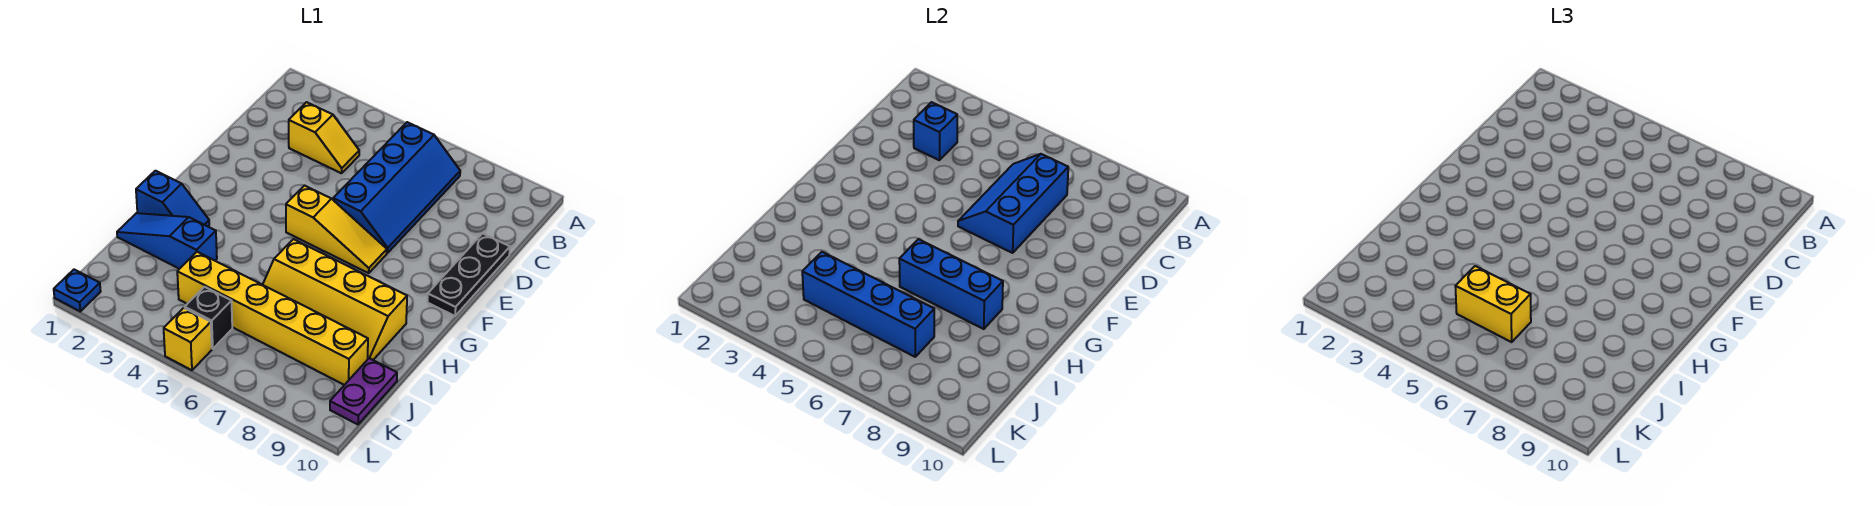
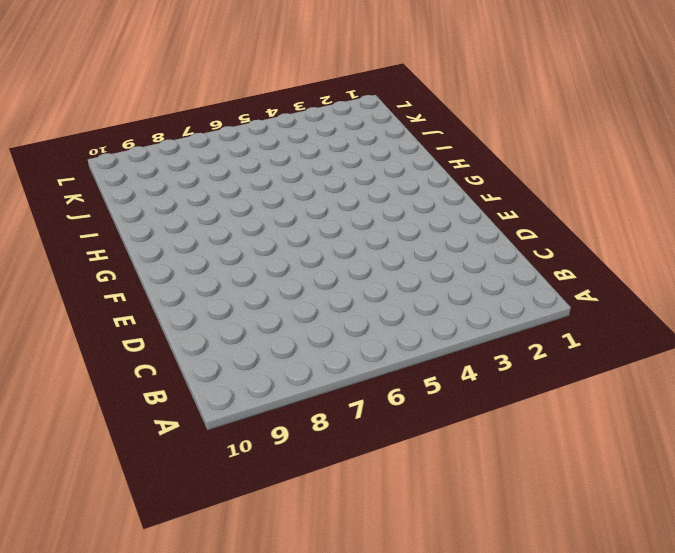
none -> blue 2x4 slope [333,122,460,253]
none -> yellow 1x2 slope [289,102,359,173]
none -> black 1x3 plate [428,233,510,316]

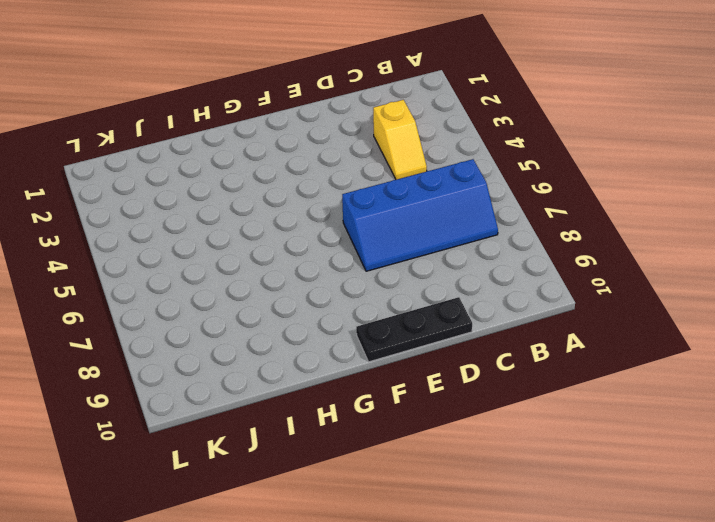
none -> yellow 1x3 slope [286,186,387,273]
none -> blue 1x2 slope [136,171,209,226]
none -> yellow 2x4 slope [263,239,407,360]

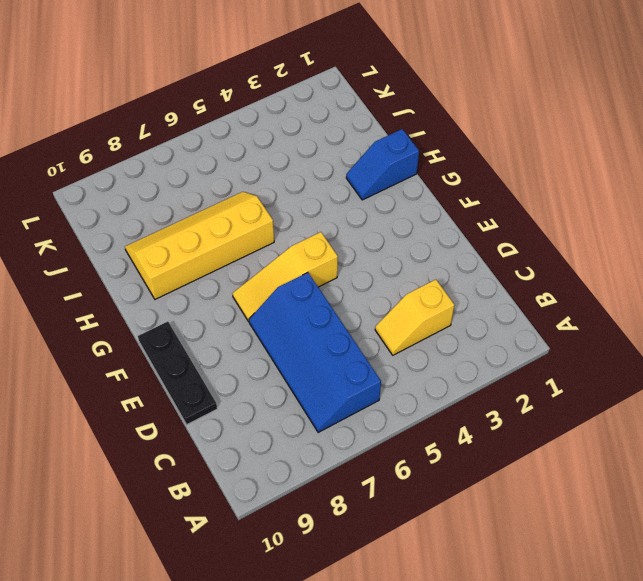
none -> blue 1x3 slope [117,213,217,269]
none -> yellow 1x6 brick [177,252,368,385]
none -> purple 1x2 plate [330,358,397,424]

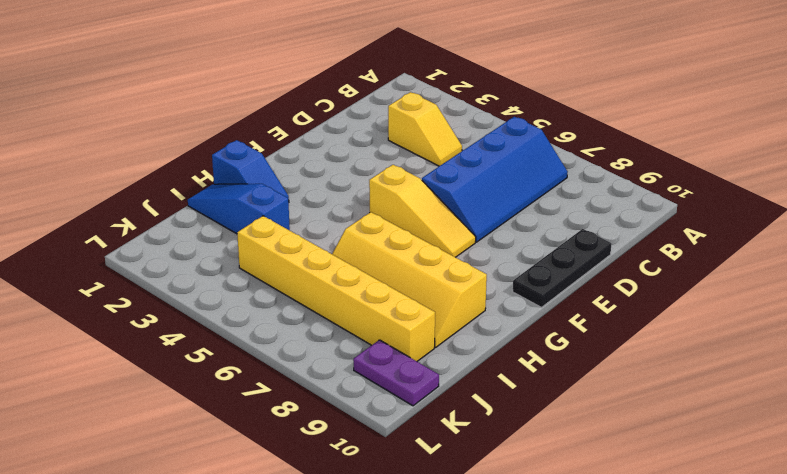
purple 1x2 plate [353,340,439,406] -> purple 1x2 plate turned to [330,358,397,424]
none -> black 1x1 brick [185,287,232,349]
none -> blue 1x1 plate [54,270,101,311]
none -> yellow 1x1 brick [164,308,212,370]

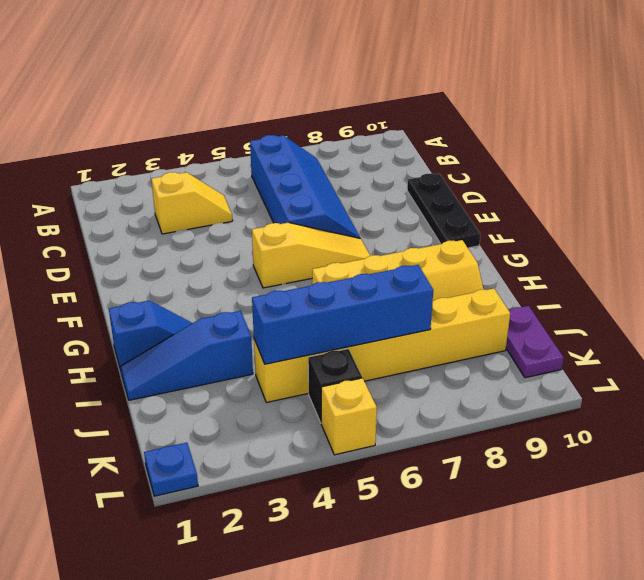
none -> blue 1x1 brick [914,102,957,160]
none -> blue 2x3 slope [958,154,1068,253]
none -> blue 1x3 brick [899,239,1003,329]

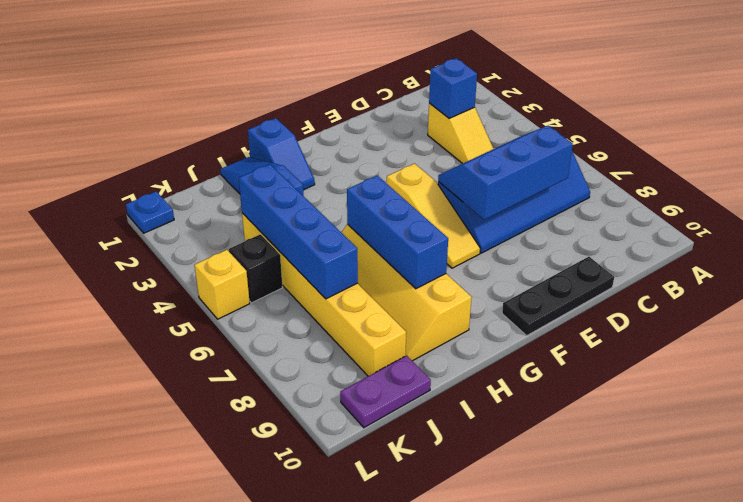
none -> yellow 1x2 brick [1455,266,1531,342]

